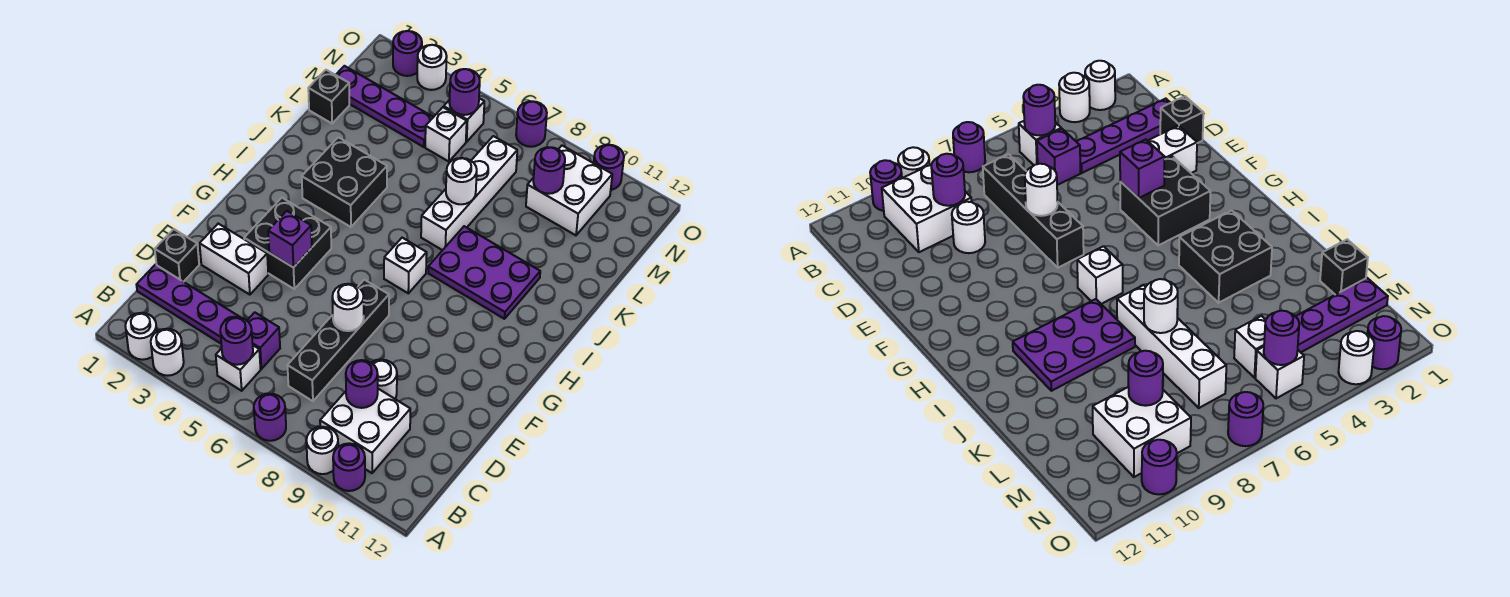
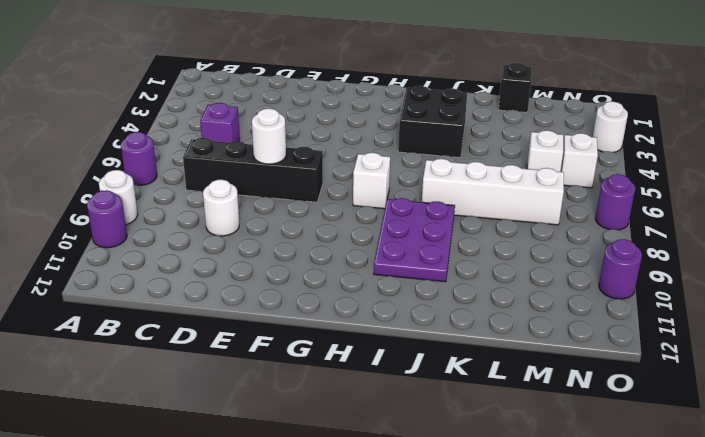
none -> white 1x1 round brick [125,313,157,360]
none -> white 1x1 round brick [151,329,184,376]
none -> white 1x1 brick [216,345,261,391]
none -> white 2x2 brick [320,389,410,473]

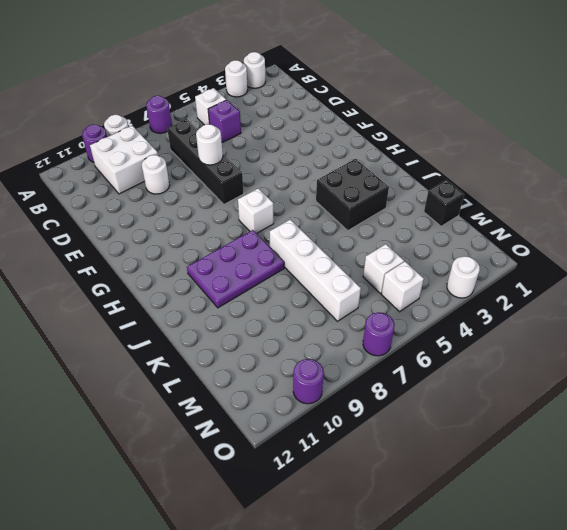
none -> purple 1x4 plate [137,265,241,343]
none -> black 1x1 brick [155,229,199,282]
none -> white 1x2 brick [200,224,268,295]
none -> black 2x2 brick [244,198,331,289]

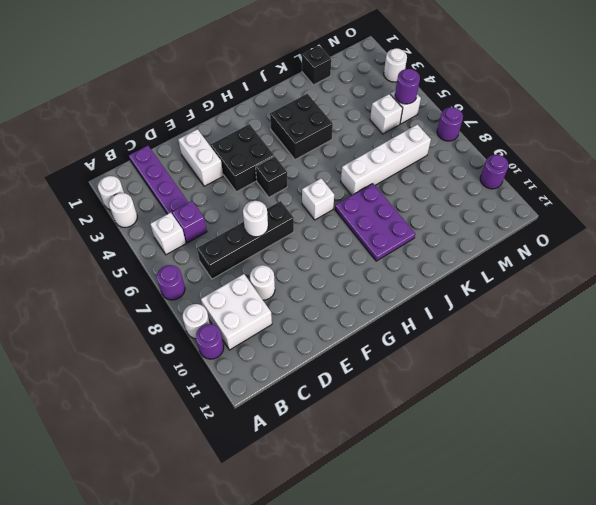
black 1x1 brick [256,156,287,197] -> black 1x1 brick moved to [155,229,199,282]
none -> purple 1x4 plate [336,66,433,147]
none -> white 2x2 brick [526,146,612,235]
none -> purple 1x1 round brick [393,31,422,76]
none -> purple 1x1 round brick [220,317,253,365]

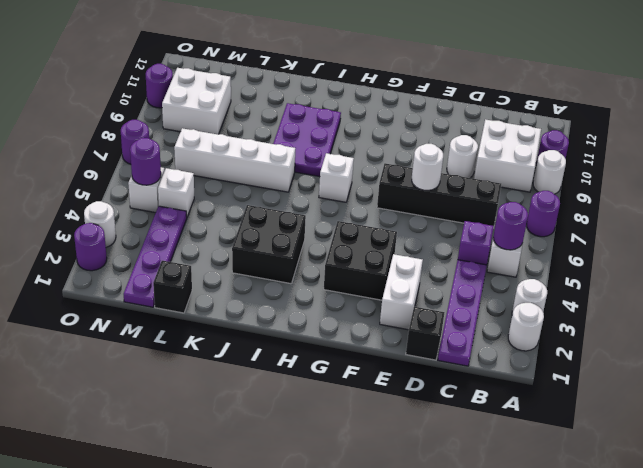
none -> purple 1x1 round brick [346,360,378,408]
none -> purple 1x1 brick [268,211,312,268]
none -> white 1x1 round brick [446,158,477,204]
none -> purple 1x1 round brick [533,147,565,194]

